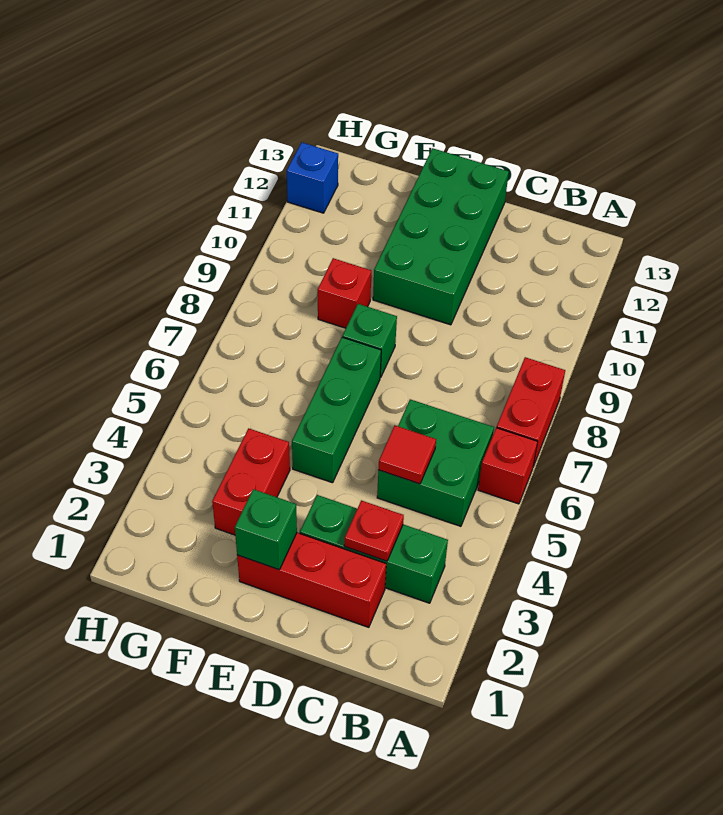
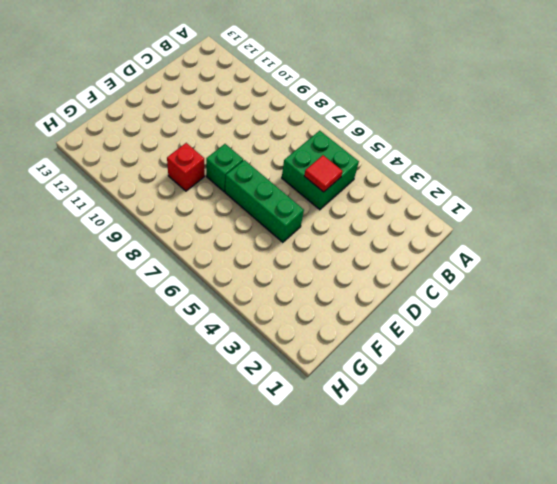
none -> red 1x1 brick [478,428,538,504]
none -> red 1x2 brick [497,357,565,467]
none -> green 1x3 brick [300,495,448,603]

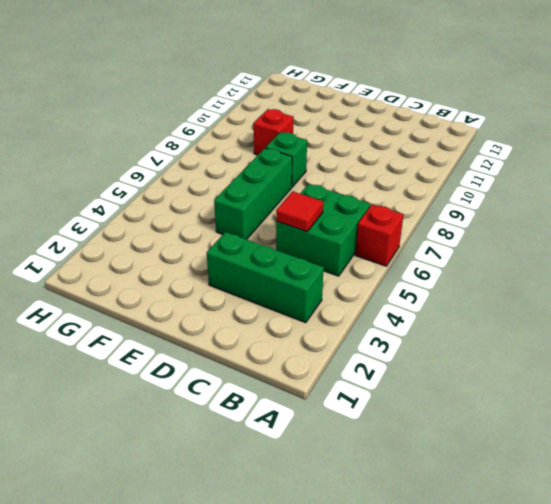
none -> red 1x2 brick [497,357,565,467]
none -> red 1x3 brick [237,533,386,627]
none -> green 2x4 brick [373,148,509,325]

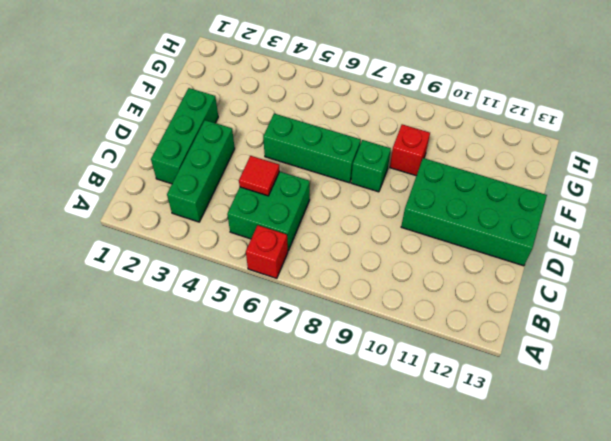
green 1x3 brick [151,88,218,184] -> red 1x3 brick [237,533,386,627]
none -> red 1x2 brick [497,357,565,467]
none -> red 1x2 brick [212,428,290,535]
none -> blue 1x1 brick [287,143,338,213]

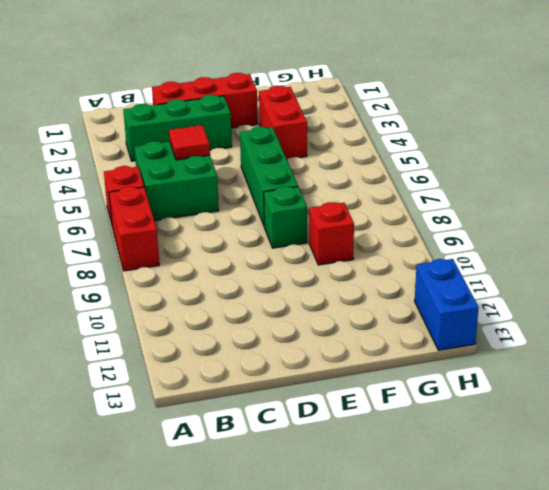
blue 1x2 brick [415,259,479,350] -> blue 1x1 brick [287,143,338,213]
none -> green 2x4 brick [373,148,509,325]
none -> red 1x1 plate [344,500,404,561]
none -> green 1x1 brick [235,489,297,570]

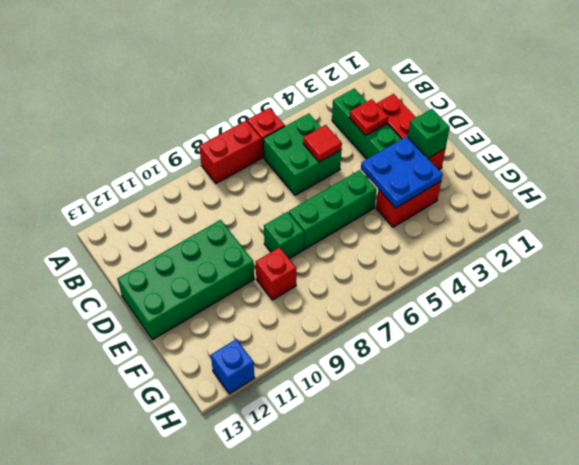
blue 2x2 plate [361,136,443,208] -> none

